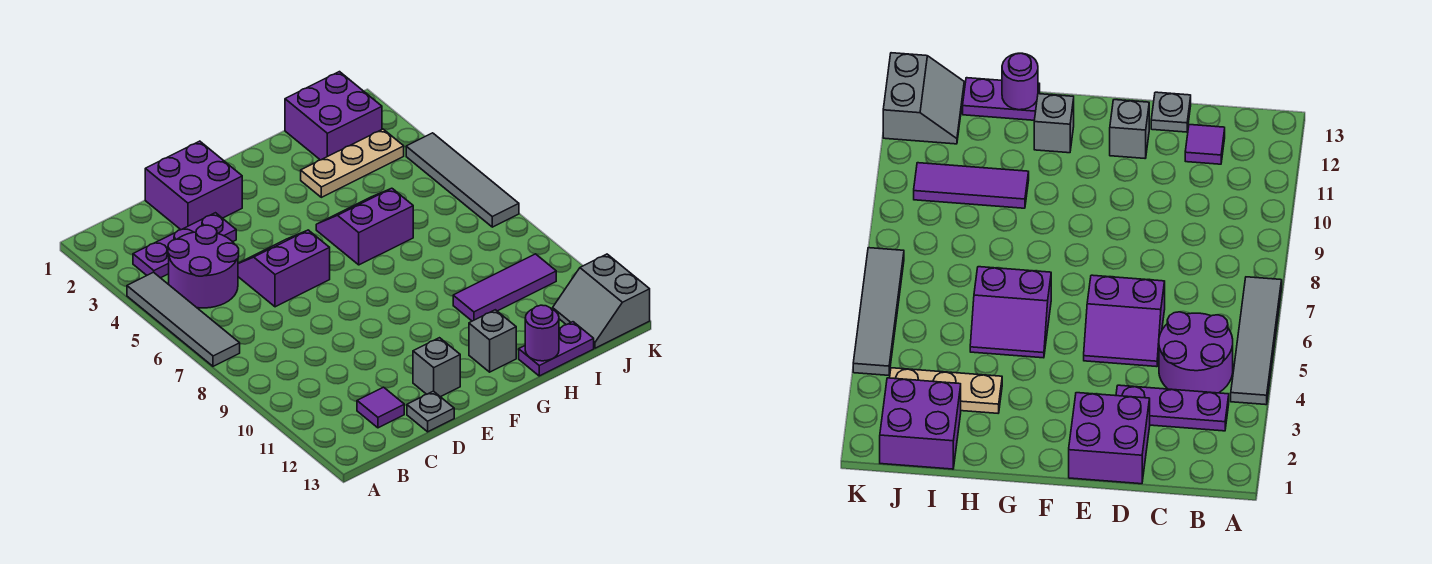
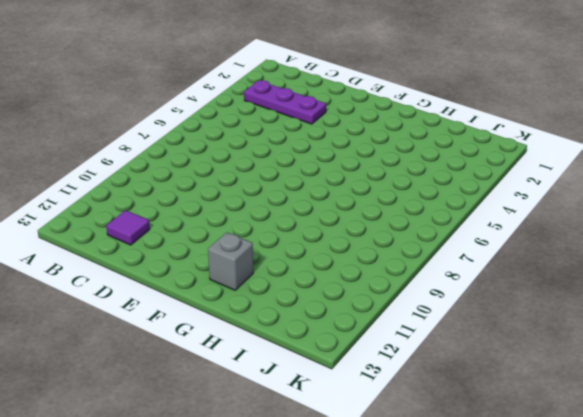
none -> grey 1x4 tile [127,272,240,366]
none -> purple 2x2 round brick [168,225,239,308]
none -> purple 2x2 brick [145,141,242,230]

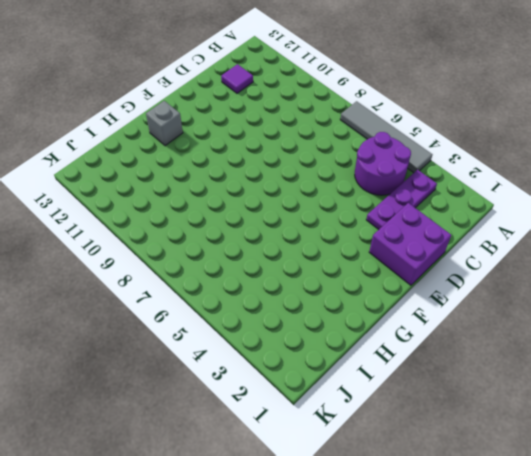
none -> purple 2x2 slope [238,230,330,307]
none -> grey 1x1 plate [407,391,454,432]
none -> grey 1x1 brick [413,338,460,397]

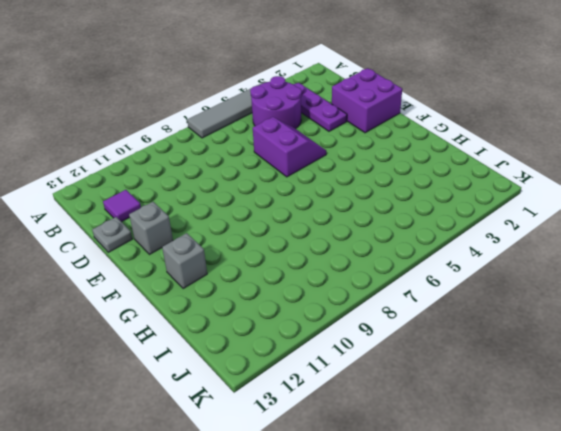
none -> purple 2x2 slope [316,188,413,265]
none -> tan 1x3 plate [301,129,404,197]
none -> purple 1x3 tile [453,254,556,321]

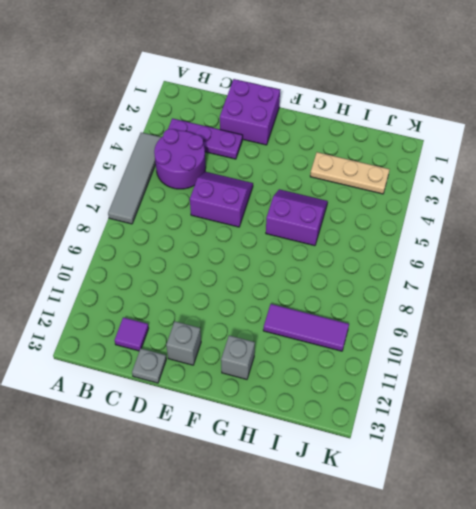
none -> purple 1x2 plate [519,322,594,376]
none -> purple 2x2 brick [285,72,382,160]
none -> grey 2x2 slope [553,254,650,348]

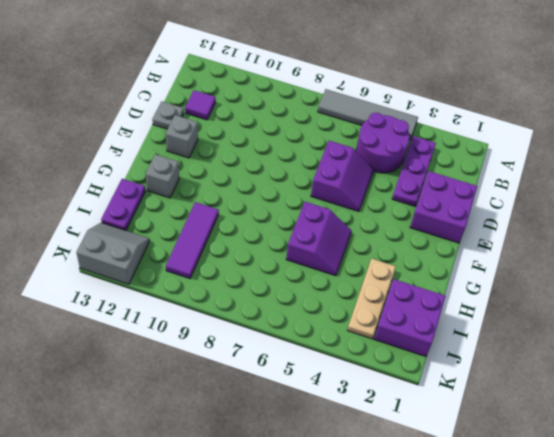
none -> grey 1x4 tile [406,133,519,227]
none -> purple 1x1 round brick [525,305,559,361]

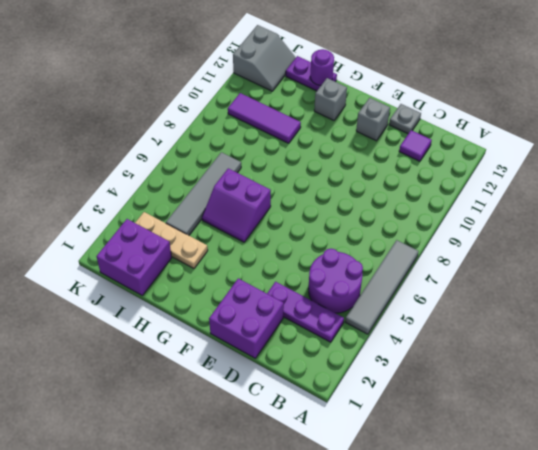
grey 1x4 tile [166,152,241,235] -> grey 1x4 tile moved to [406,133,519,227]
none -> purple 2x2 slope [238,230,330,307]

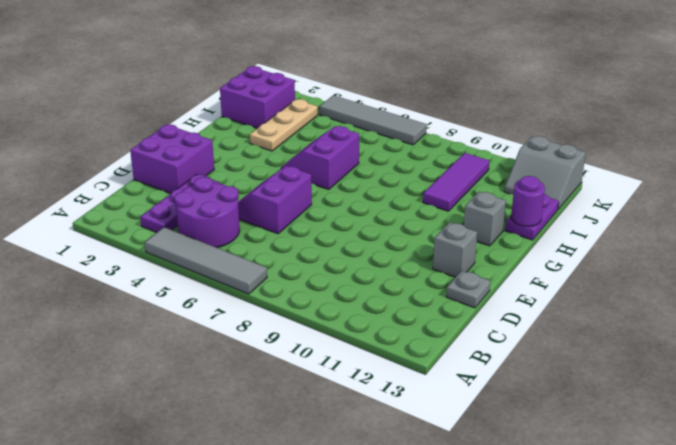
none -> purple 1x1 tile [357,387,404,428]

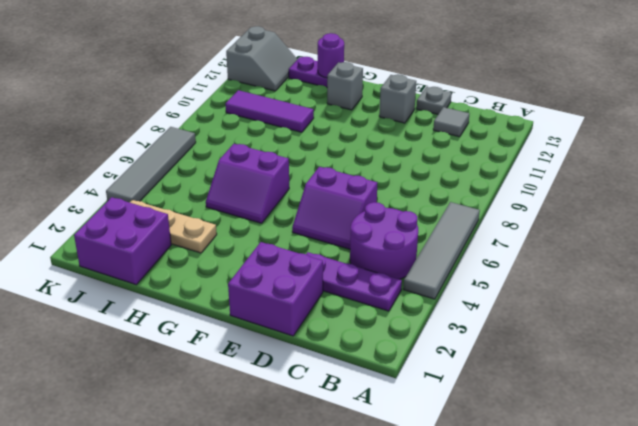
grey 1x1 tile [433,107,469,137] -> purple 1x1 tile [357,387,404,428]

